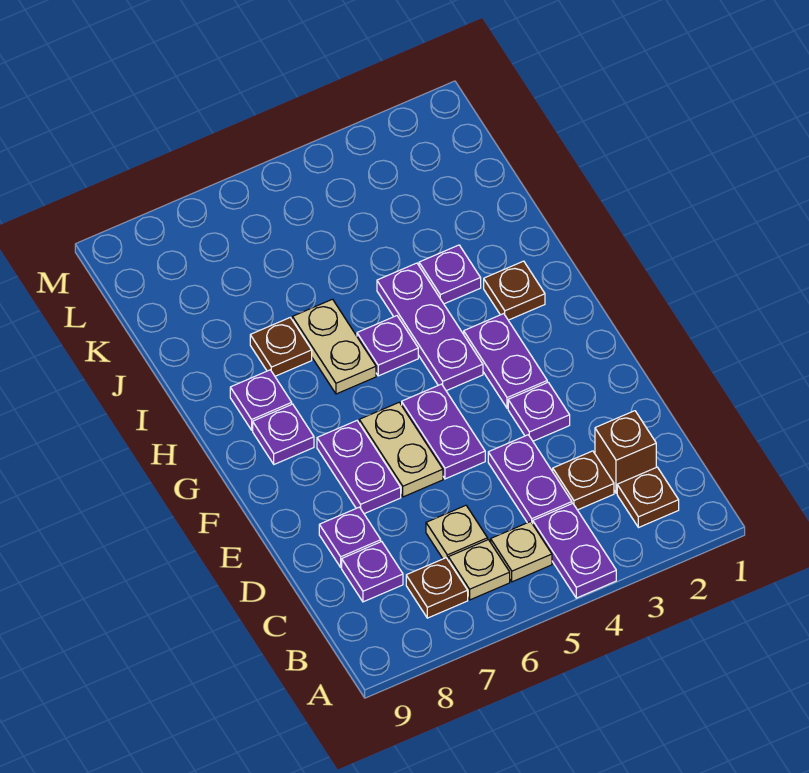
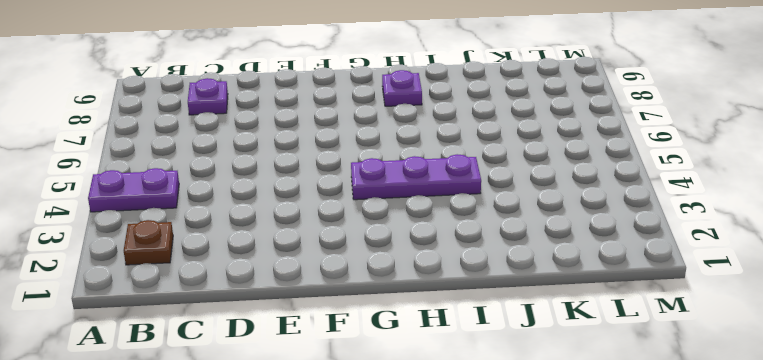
none -> tan 1x1 plate [491,521,552,582]
none -> tan 1x1 plate [448,540,510,600]
none -> brown 1x1 plate [406,558,468,618]

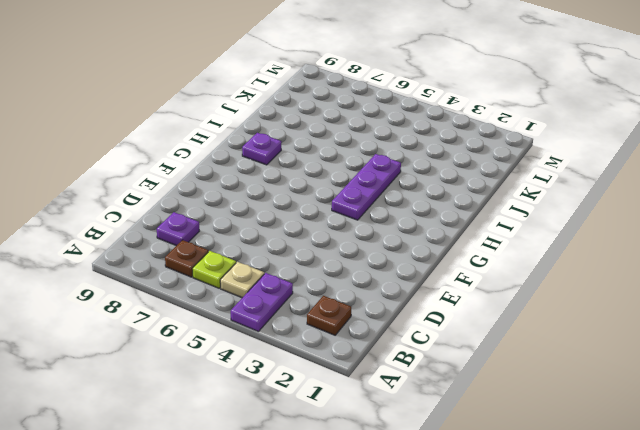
lime 1x1 plate [192,251,236,288] -> tan 1x1 plate [448,540,510,600]
none -> brown 1x1 brick [595,411,656,493]
none -> brown 1x1 plate [553,451,614,510]
none -> purple 1x2 plate [488,435,572,524]

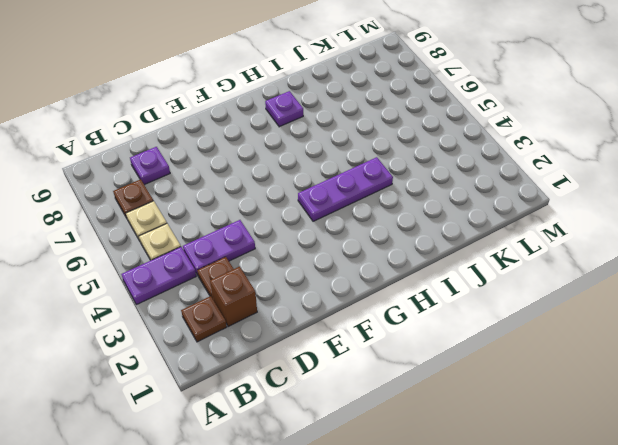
none -> tan 1x1 plate [426,505,488,559]
none -> purple 1x1 plate [319,507,381,567]
none -> purple 1x1 plate [508,382,570,441]

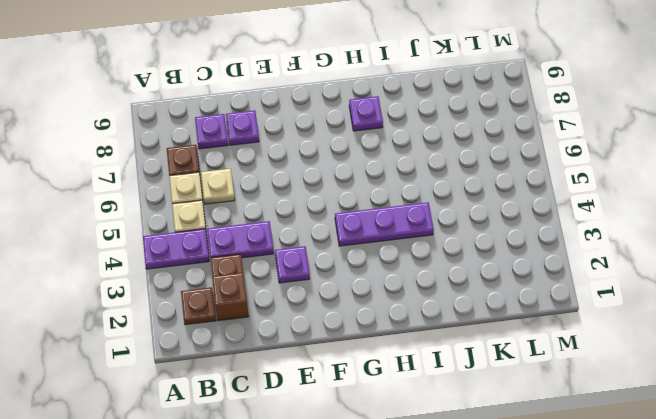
none -> purple 1x2 plate [402,384,485,479]
none -> tan 1x2 plate [359,402,443,497]
none -> purple 1x2 plate [317,421,401,514]

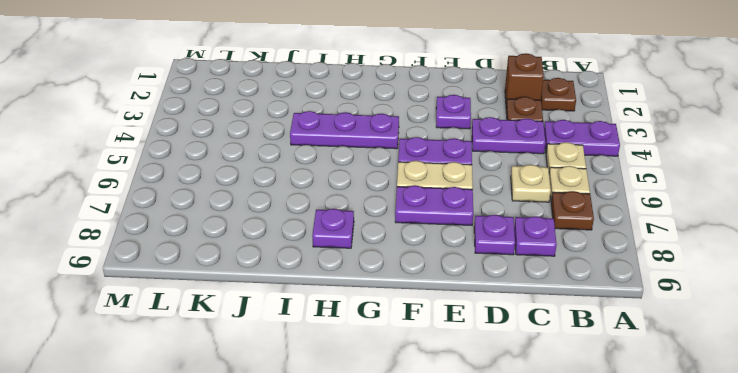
none -> purple 1x2 plate [464,314,547,408]
none -> purple 1x1 plate [253,404,314,464]
none -> brown 1x1 plate [484,261,545,320]

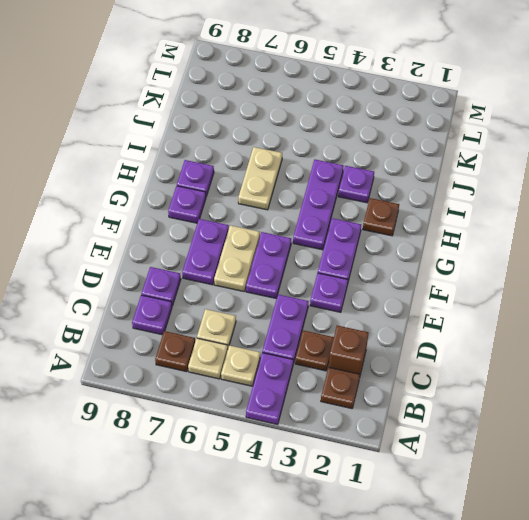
none -> purple 1x1 plate [357,316,418,376]
none -> brown 1x1 plate [250,318,312,376]

